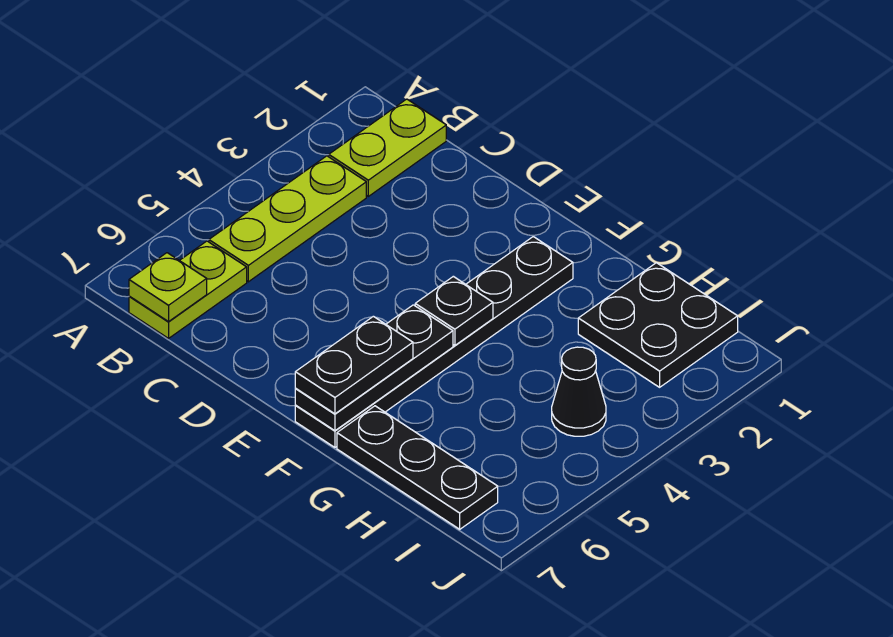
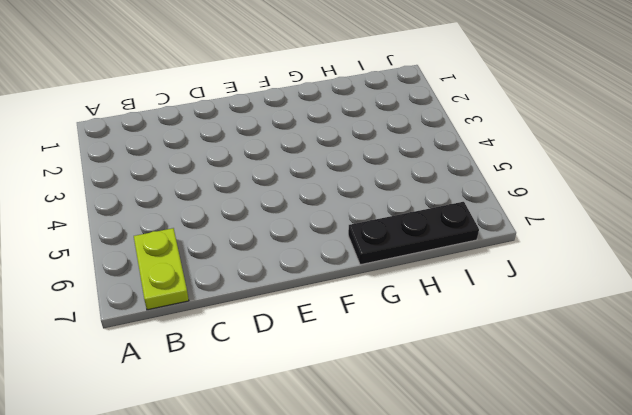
none -> lime 1x2 plate [329,99,446,196]
none -> lime 1x3 plate [209,156,366,282]

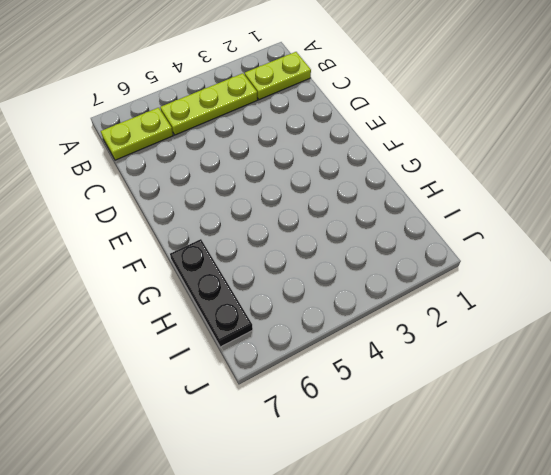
none -> black 1x6 plate [295,237,573,447]
none -> black 2x2 plate [578,263,738,387]

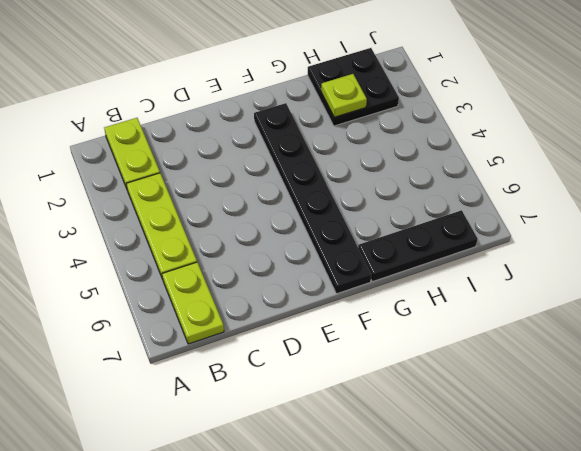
lime 1x1 plate [321,74,367,117] -> lime 1x1 plate moved to [129,253,207,322]
none -> black 1x1 cone [552,347,606,436]
none -> black 1x1 plate [415,276,493,345]

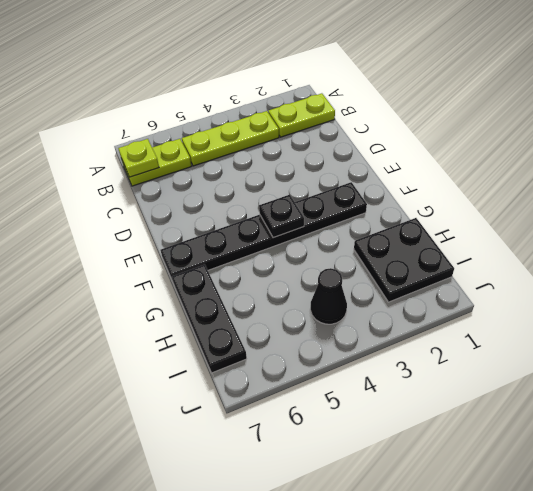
none -> black 1x3 plate [295,305,453,431]
none -> black 1x2 plate [295,316,413,414]

